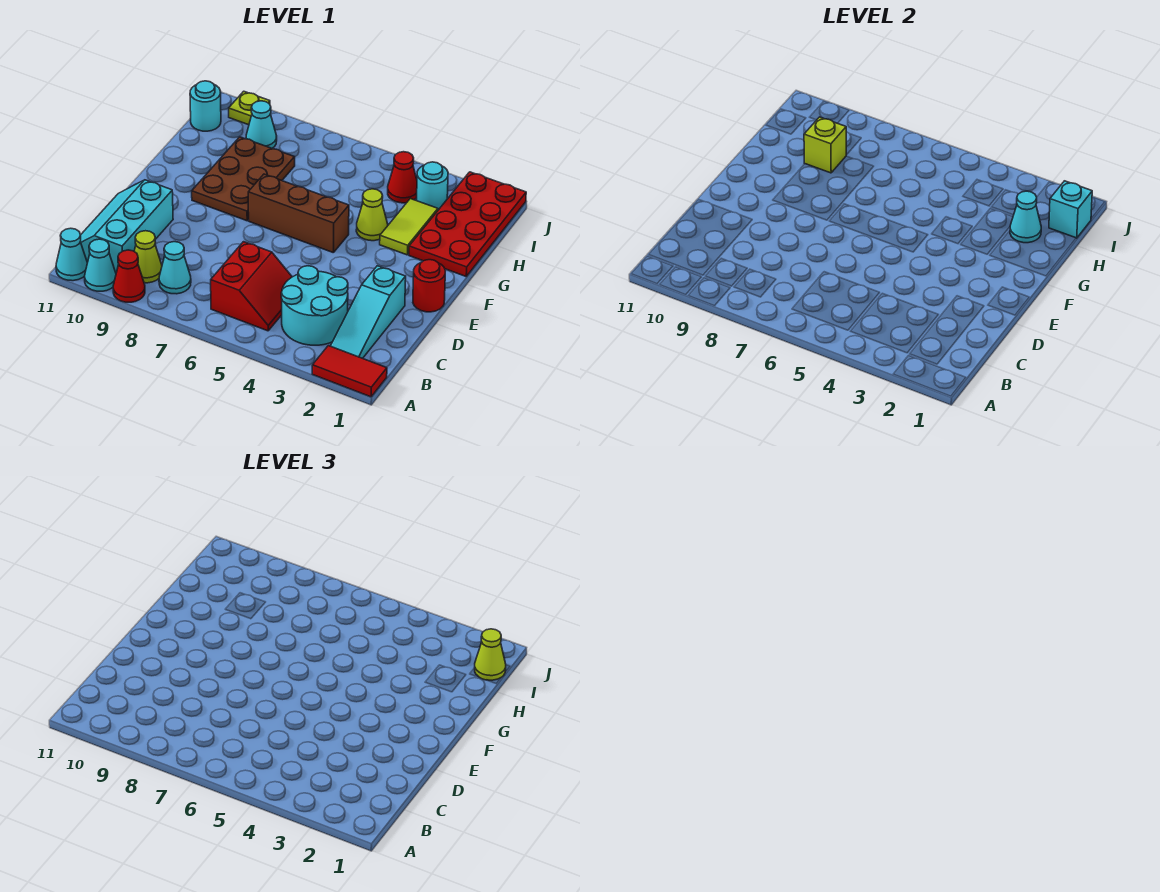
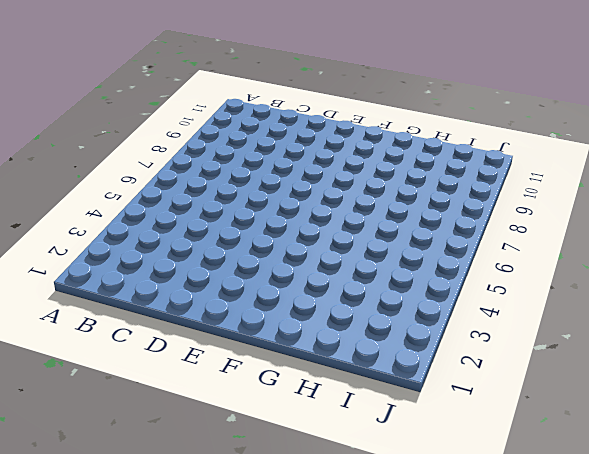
none -> red 1x2 tile [312,346,387,397]
none -> red 1x1 cone [113,250,145,302]
none -> cyan 1x1 cone [85,239,116,291]

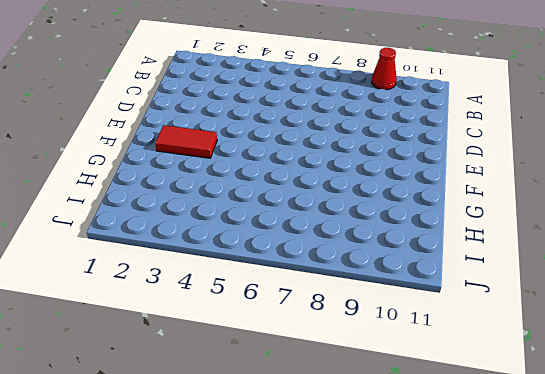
red 1x2 tile [155,125,217,158] -> red 1x2 tile moved to [312,346,387,397]
none -> cyan 1x1 cone [85,239,116,291]
none -> cyan 1x1 cone [56,228,87,281]
none -> cyan 1x3 slope [331,266,406,358]

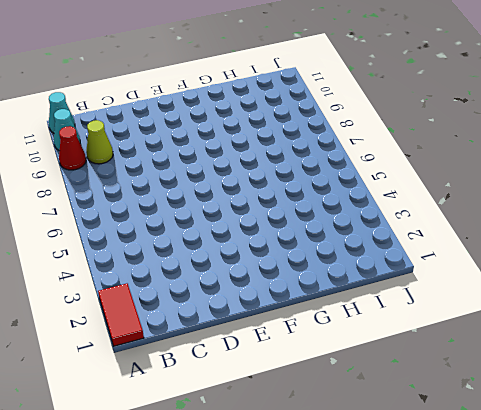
none -> cyan 1x3 slope [331,266,406,358]
none -> cyan 2x2 round brick [281,266,348,345]
none -> red 2x2 slope [211,242,292,331]

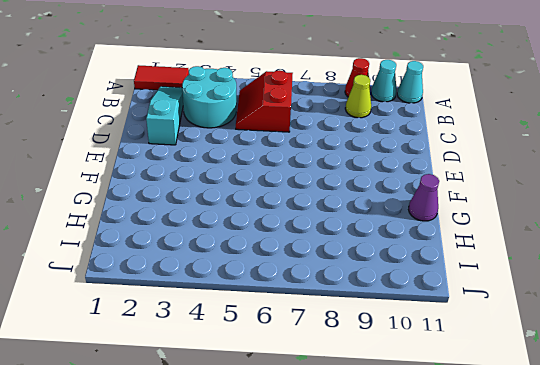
purple 1x1 cone [409,174,439,221] -> none
none -> cyan 1x1 cone [159,242,191,294]
none -> cyan 2x3 slope [80,180,173,273]
none -> red 1x1 round brick [413,260,445,312]

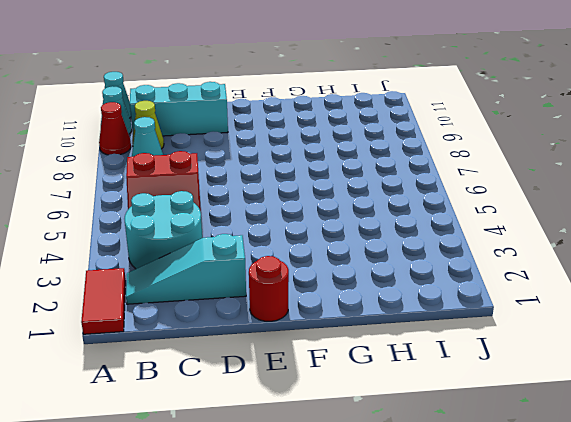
none -> brown 1x3 brick [248,174,349,252]
none -> brown 2x3 plate [192,137,295,221]
none -> red 2x4 plate [409,172,526,276]

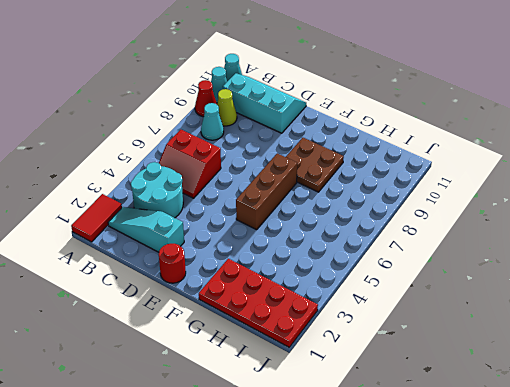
brown 2x2 plate [286,138,344,192] -> brown 2x3 plate [192,137,295,221]
none -> lime 1x2 tile [380,199,438,255]
none -> lime 1x1 cone [356,189,388,241]
none -> cyan 1x1 round brick [417,162,448,210]

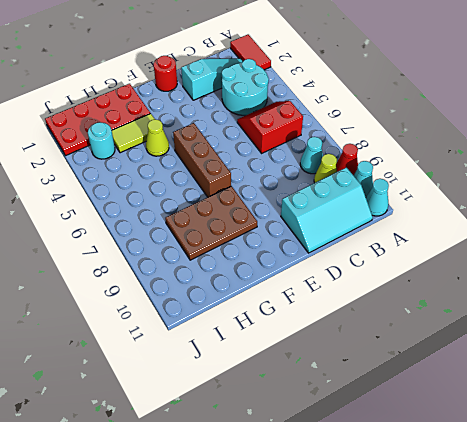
none -> red 1x1 cone [388,152,417,203]
none -> cyan 1x1 cone [246,101,277,148]
none -> cyan 1x1 round brick [190,81,221,131]

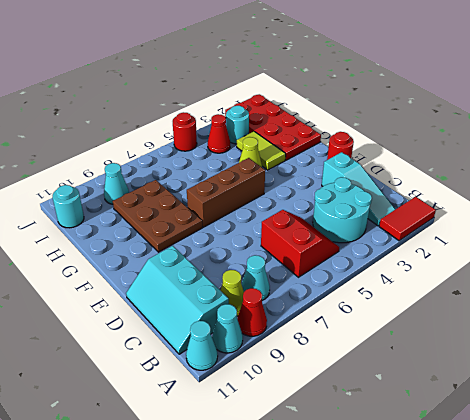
red 1x1 round brick [173,112,197,151] -> none
none -> lime 1x1 plate [229,91,270,125]
none -> cyan 1x1 cone [1010,191,1041,243]
none -> lime 1x1 brick [804,117,847,173]

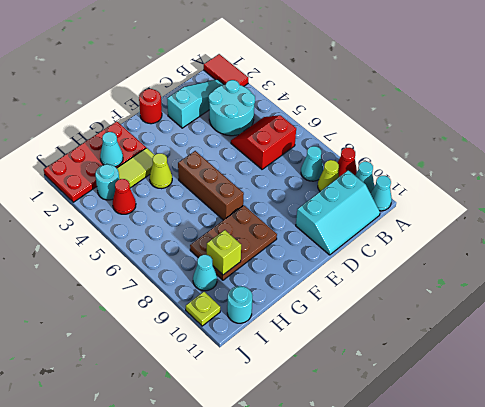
none -> cyan 1x1 brick [1049,181,1092,238]
none -> lime 1x1 cone [475,629,506,680]

